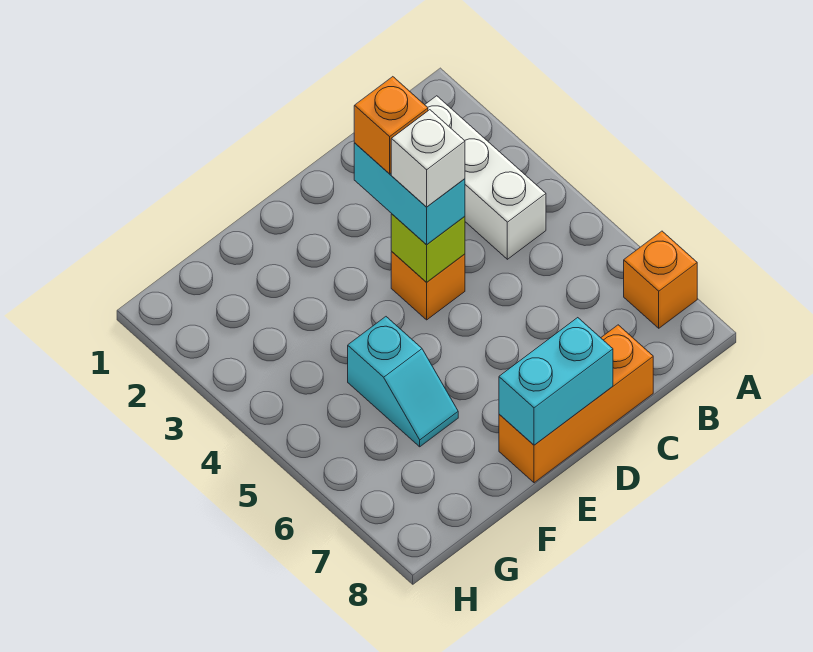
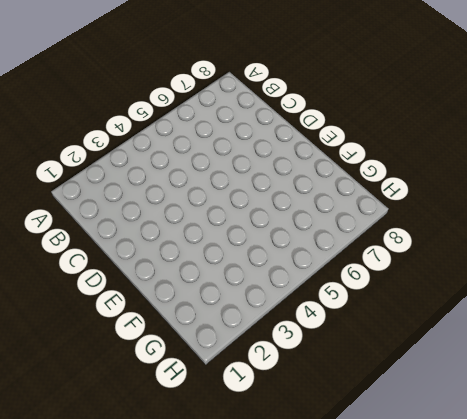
none -> orange 1x1 brick [624,231,697,328]
none -> white 1x3 brick [425,96,546,259]

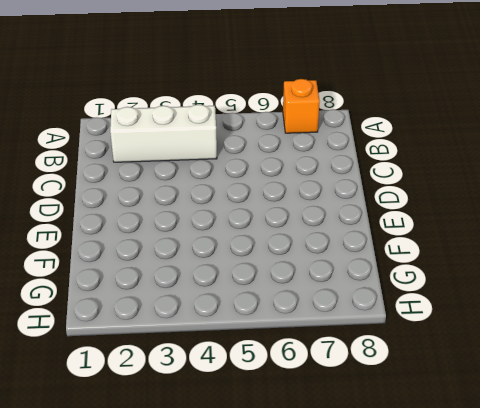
none -> orange 1x3 brick [499,325,653,483]
none -> orange 1x1 brick [391,252,465,320]

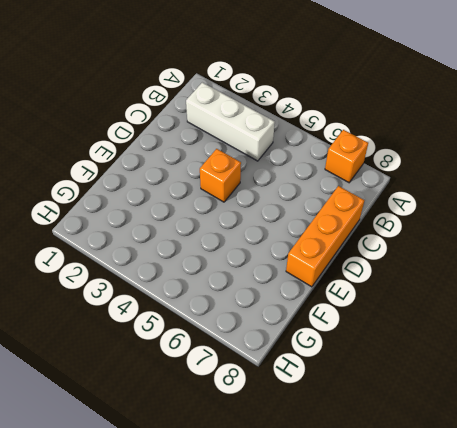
none -> cyan 1x2 slope [348,317,458,447]
none -> lime 1x1 brick [391,214,465,282]

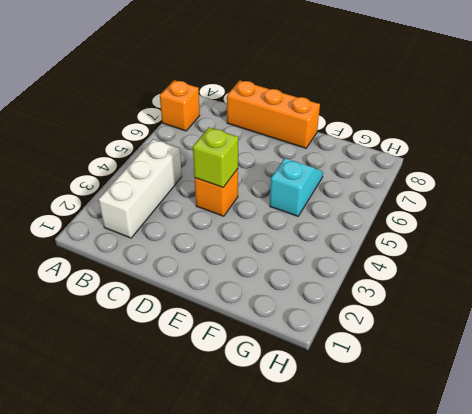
none -> cyan 1x2 brick [499,318,613,445]
none -> cyan 1x2 brick [354,143,465,245]

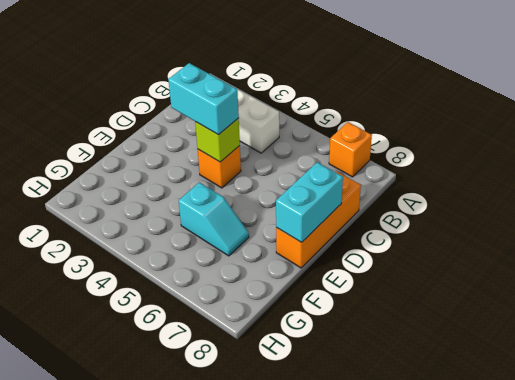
none -> orange 1x1 brick [354,77,428,174]
none -> white 1x1 brick [391,110,465,207]

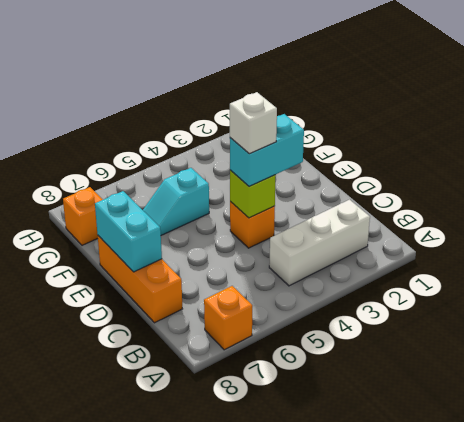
orange 1x1 brick [63,187,103,245] -> orange 1x1 brick moved to [354,77,428,174]

